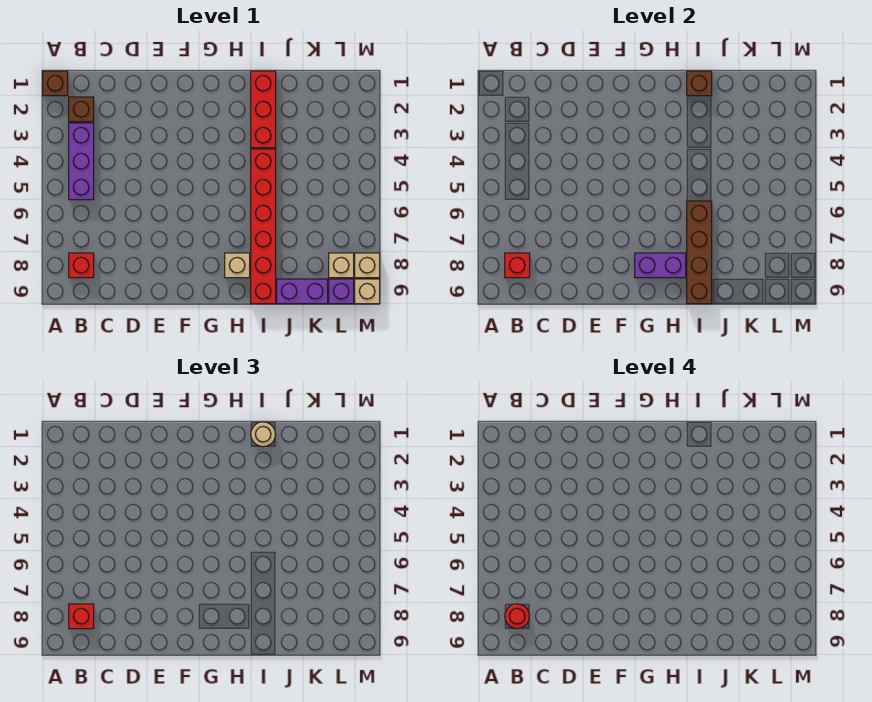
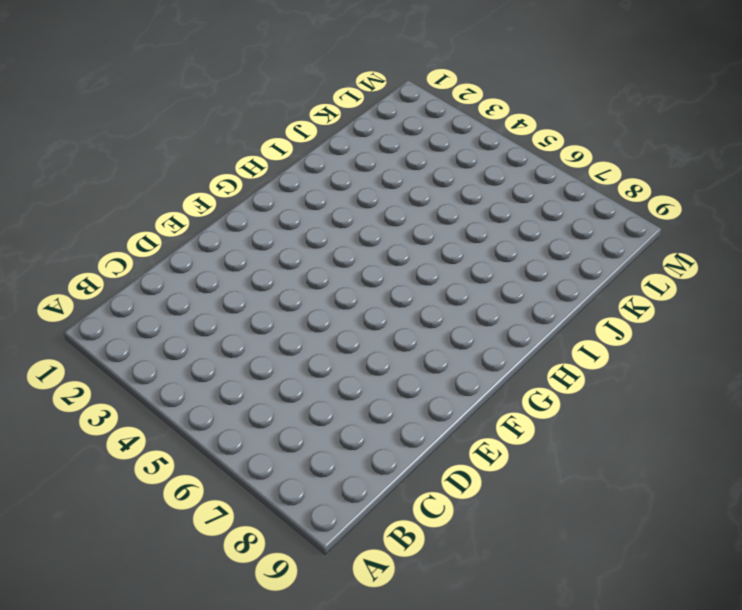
none -> brown 1x1 brick [43,71,68,96]
none -> brown 1x1 brick [69,97,94,122]
none -> purple 1x3 brick [69,123,94,200]

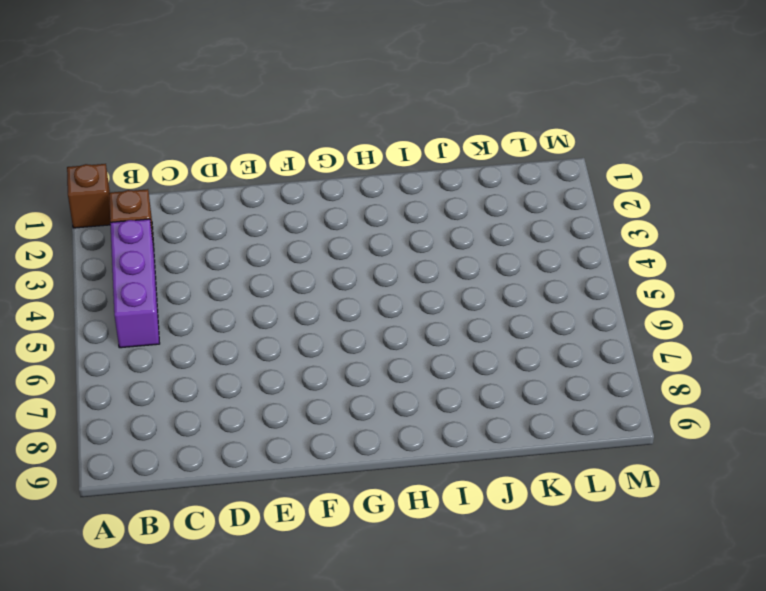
none -> red 1x1 brick [69,253,94,278]
none -> tan 1x1 brick [225,253,250,278]
none -> red 1x3 brick [251,71,276,148]

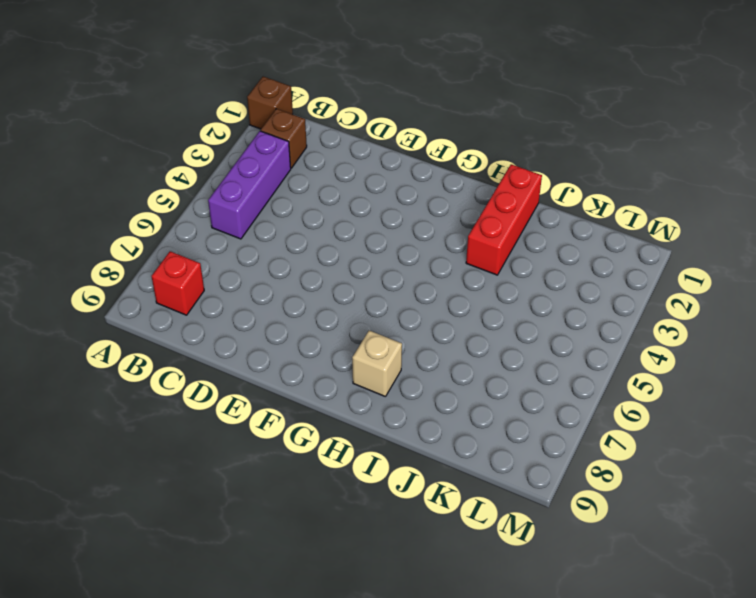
none -> red 1x6 brick [251,149,276,304]
none -> purple 1x2 brick [277,279,328,304]
none -> tan 1x1 brick [329,253,354,278]

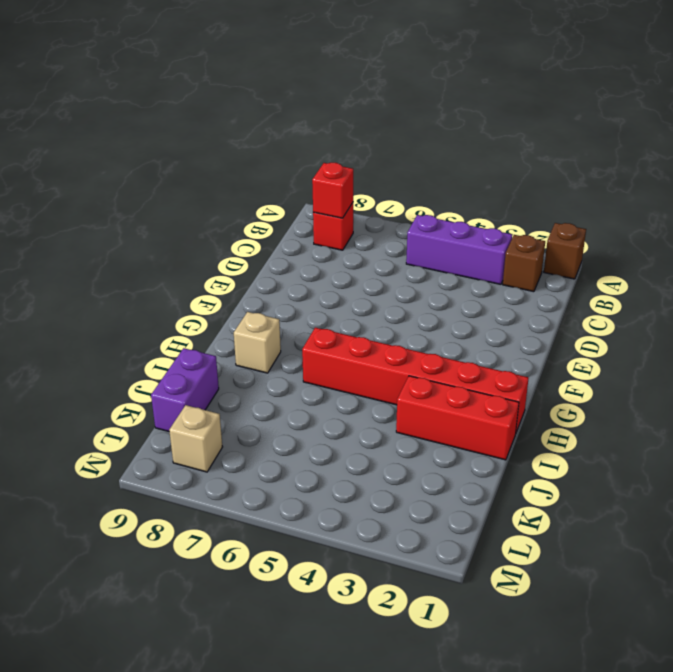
red 1x6 brick [302,328,528,432] -> red 1x6 brick moved to [251,149,276,304]
none -> purple 1x1 brick [329,279,354,304]
none -> tan 1x1 brick [355,253,380,278]
none -> tan 1x1 brick [355,279,380,304]

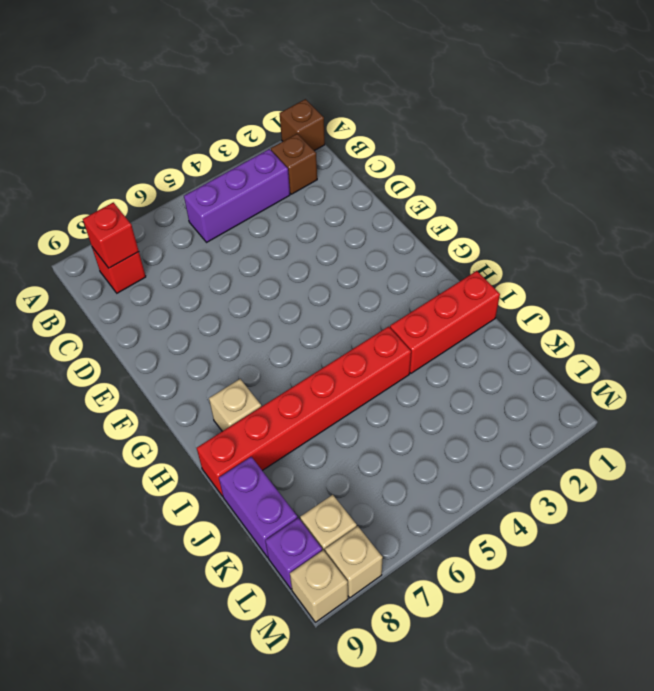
none -> purple 1x2 brick [635,253,686,278]
none -> brown 1x1 brick [687,71,712,96]
none -> brown 1x4 brick [687,201,712,304]

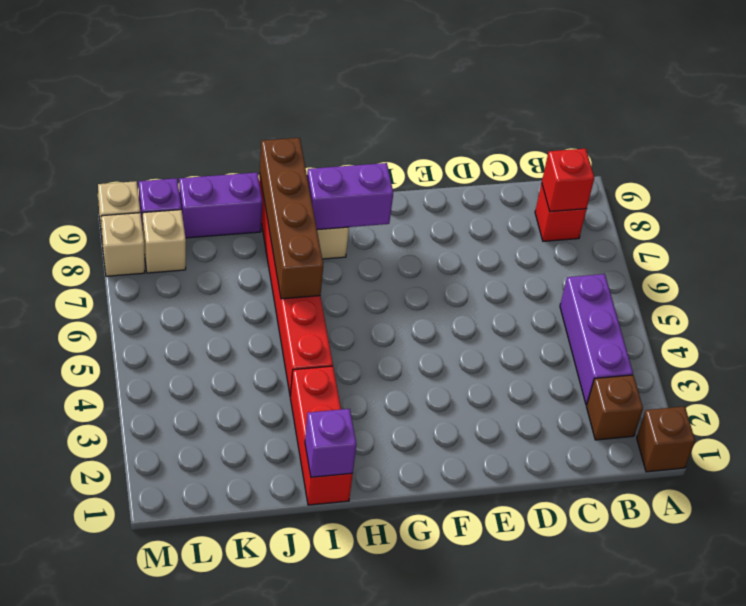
purple 1x1 brick [305,409,357,477] -> brown 1x1 brick [687,71,712,96]
none -> red 1x1 brick [69,604,94,629]
none -> tan 1x1 round brick [251,422,275,447]
none -> red 1x1 round brick [505,604,529,629]

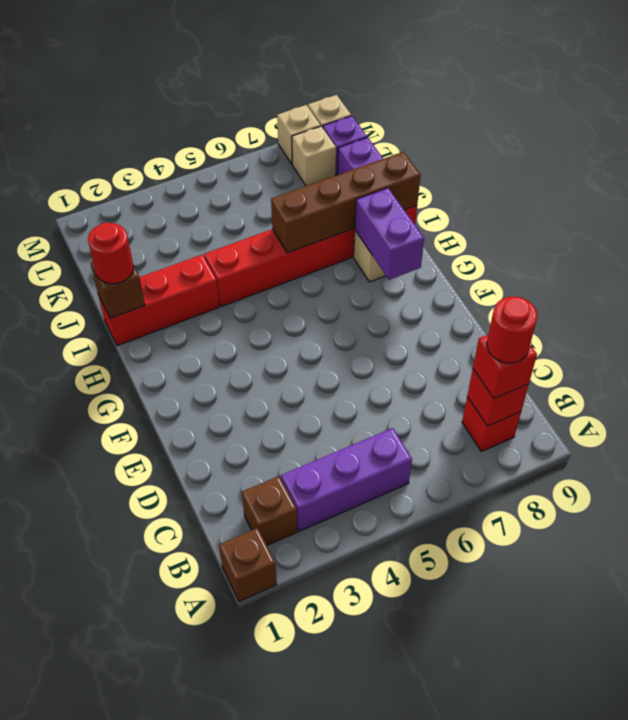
red 1x1 round brick [88,222,134,284] -> tan 1x1 round brick [251,422,275,447]

